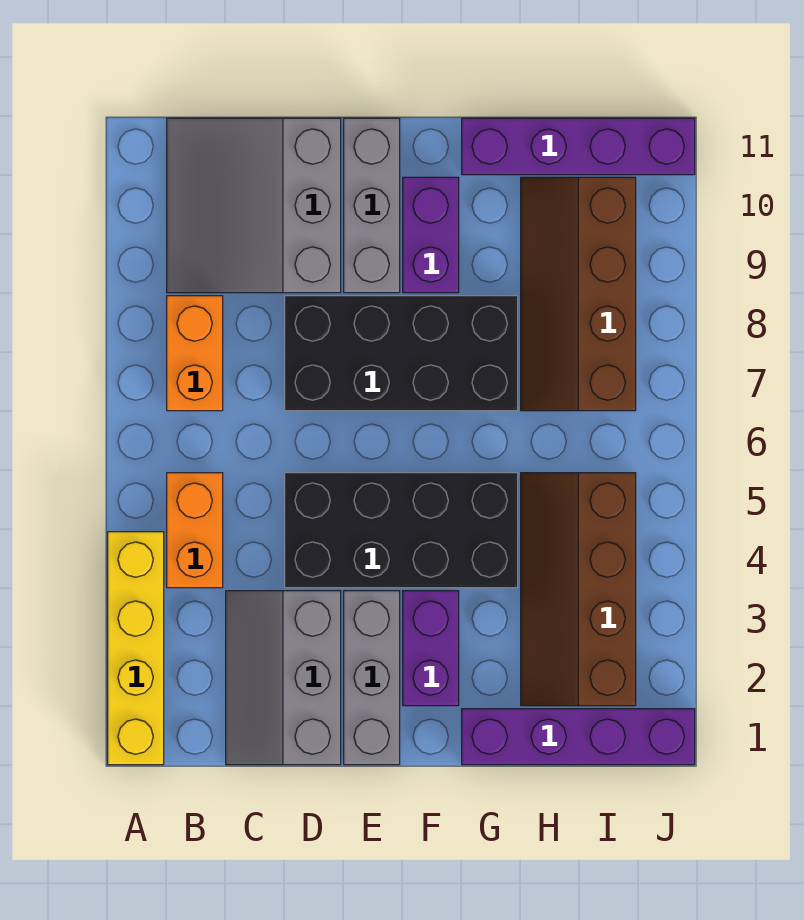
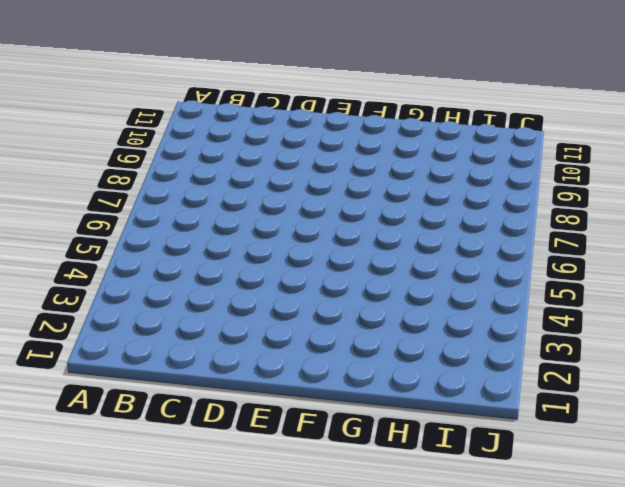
none -> yellow 1x4 brick [108,532,164,765]
none -> orange 1x2 brick [167,473,223,588]
none -> orange 1x2 brick [167,296,223,411]

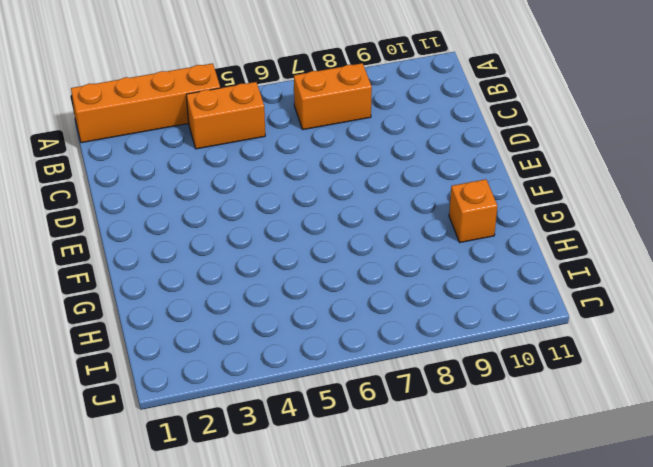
orange 1x4 brick [71,63,220,143] -> yellow 1x4 brick [108,532,164,765]
orange 1x1 brick [449,179,497,242] -> none
none -> grey 3x3 slope [167,118,341,293]
none -> grey 2x3 slope [226,591,341,765]
none -> black 2x4 brick [285,473,518,588]

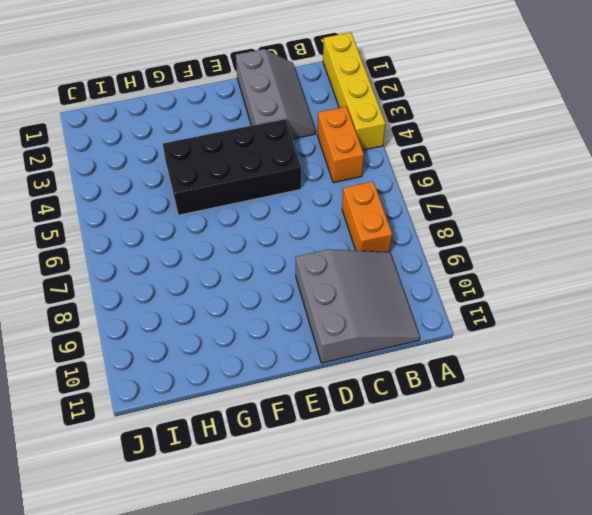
none -> black 2x4 brick [285,296,518,411]
none -> grey 1x3 brick [344,591,400,765]
none -> grey 1x3 brick [344,118,400,293]

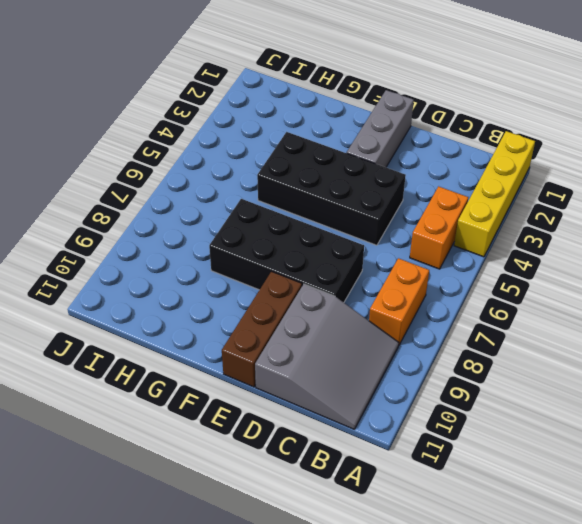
brown 1x3 brick [222,271,302,387] -> grey 1x3 brick [344,118,400,293]
none -> grey 2x3 slope [226,591,341,765]
none -> purple 1x2 brick [403,591,459,706]
none -> purple 1x2 brick [403,177,459,293]

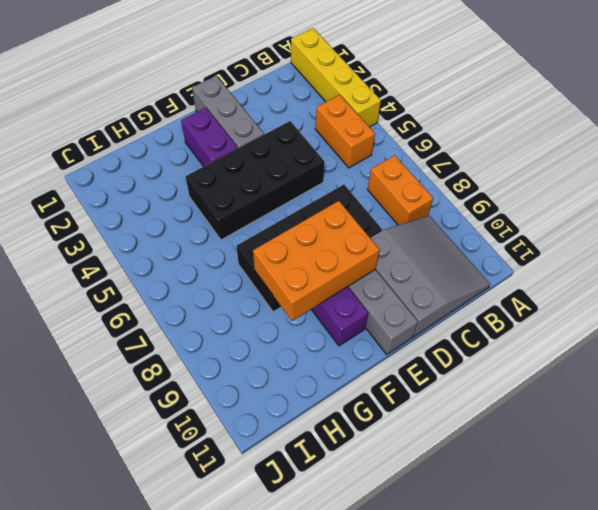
orange 2x3 brick [253,201,380,321] -> none
none -> grey 2x3 slope [226,591,341,765]
none -> purple 1x4 brick [462,709,695,765]
none -> purple 1x4 brick [462,118,695,175]

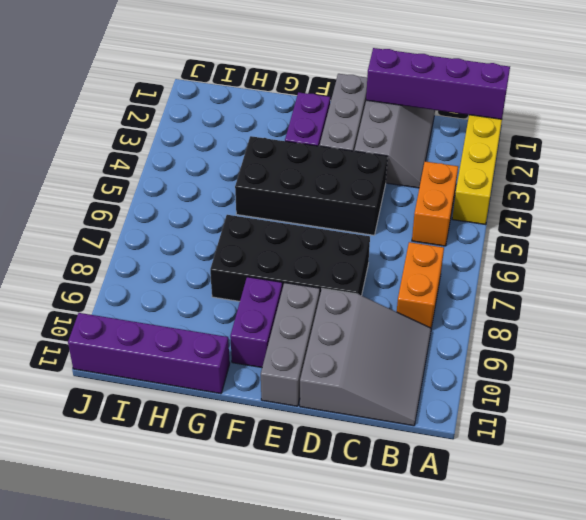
purple 1x4 brick [366,48,510,119] -> purple 1x4 brick moved to [462,709,695,765]
none -> brown 2x4 slope [521,473,636,706]
none -> brown 2x4 slope [521,177,636,411]

